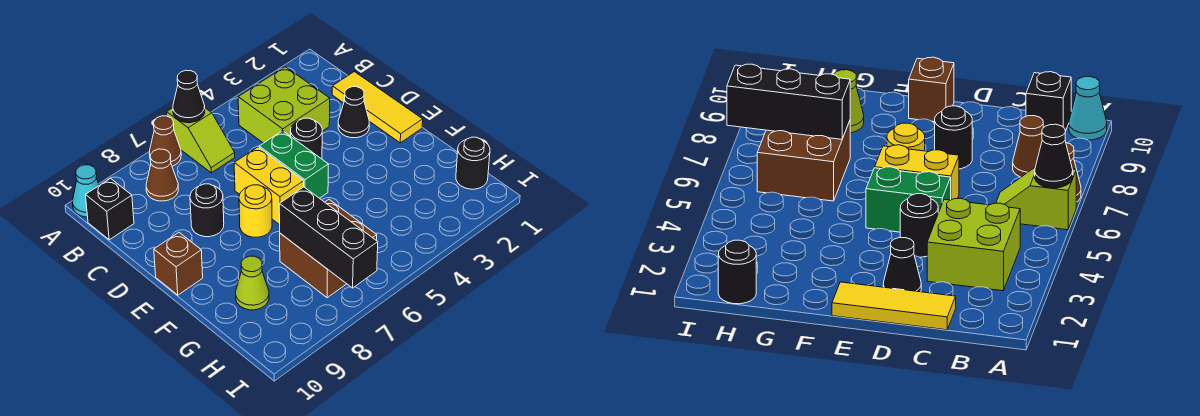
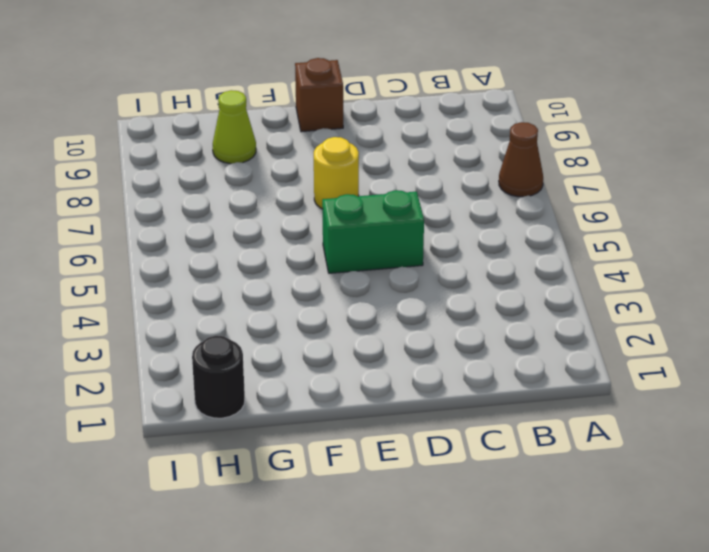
none -> lime 1x2 slope [167,108,235,173]
none -> cyan 1x1 cone [72,165,99,217]
none -> lime 2x2 brick [238,67,330,143]

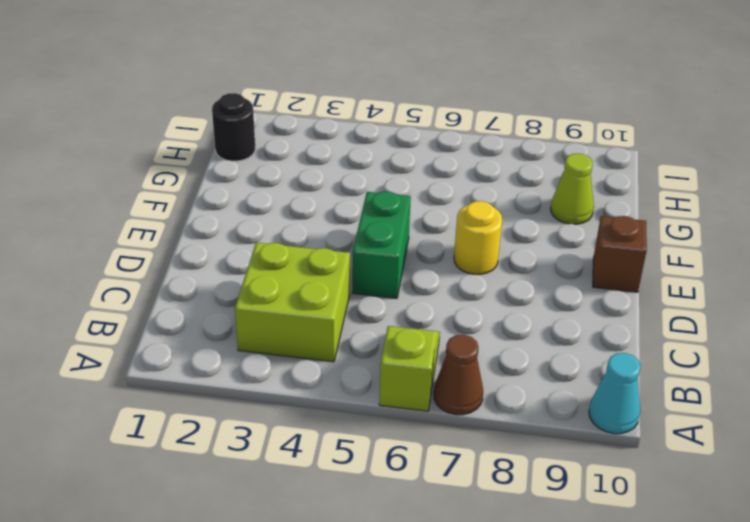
none -> brown 1x1 cone [146,149,178,201]
none -> black 1x1 brick [86,178,134,240]
none -> yellow 1x3 tile [332,72,423,143]

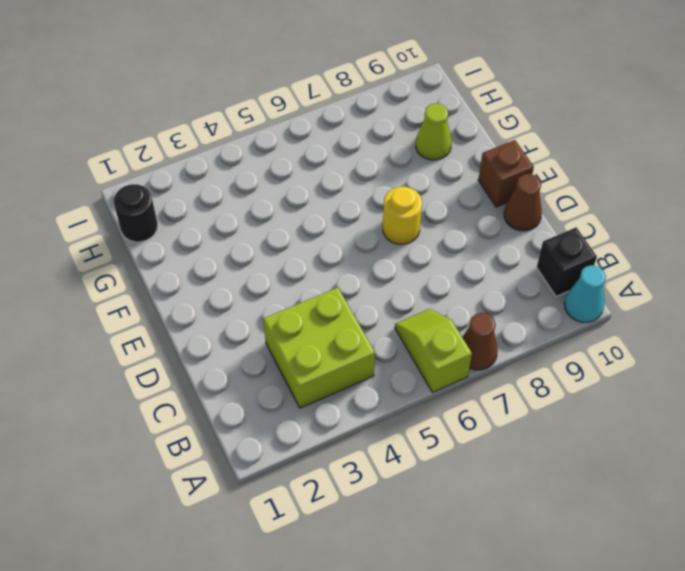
brown 1x1 cone [504,174,542,231] -> brown 1x1 cone moved to [146,149,178,201]
none -> yellow 1x3 tile [332,72,423,143]
none -> black 1x1 cone [338,87,369,138]
none -> black 1x1 round brick [291,118,322,159]

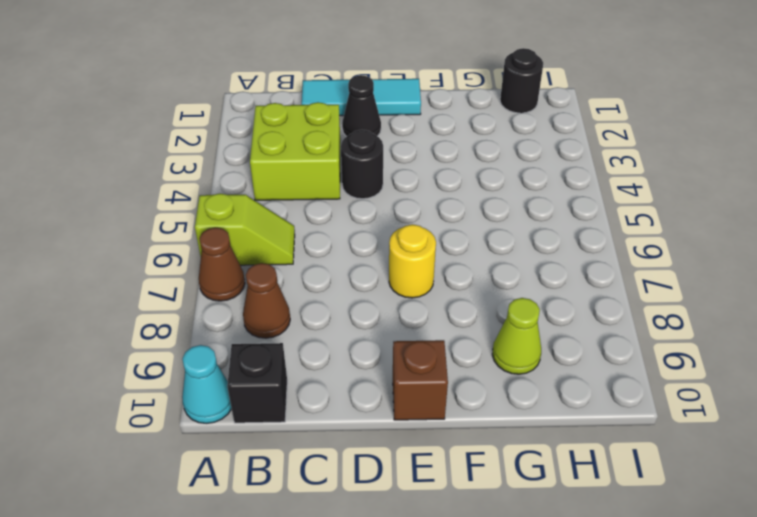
cyan 1x3 tile [302,79,421,116] -> yellow 1x3 tile [332,72,423,143]
none -> green 1x2 brick [259,131,328,198]
none -> yellow 1x2 brick [234,147,304,225]
none -> black 1x1 round brick [190,184,224,237]

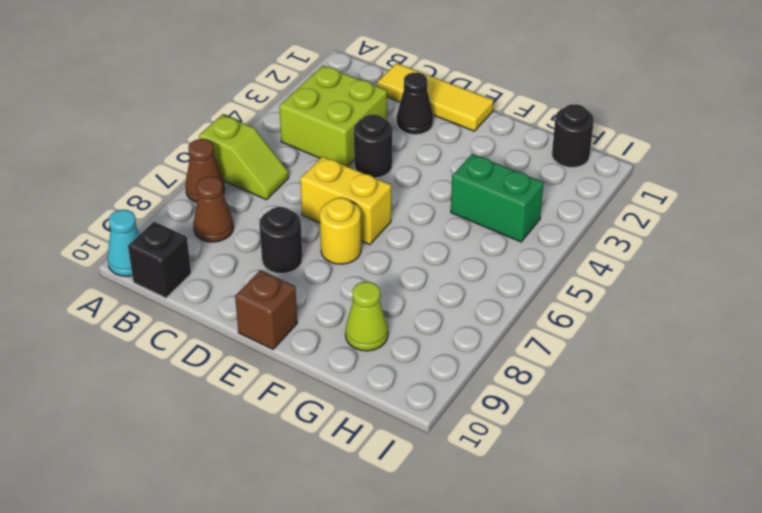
green 1x2 brick [451,154,544,242] -> green 1x2 brick moved to [259,131,328,198]
none -> brown 2x2 brick [280,200,377,298]
none -> black 1x1 cone [173,70,205,123]
none -> black 1x3 brick [279,187,378,288]

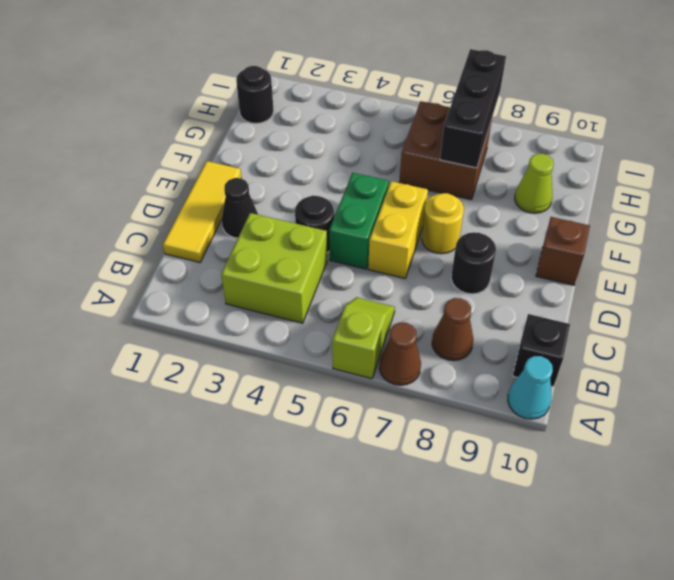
none -> black 1x1 cone [173,70,205,123]

